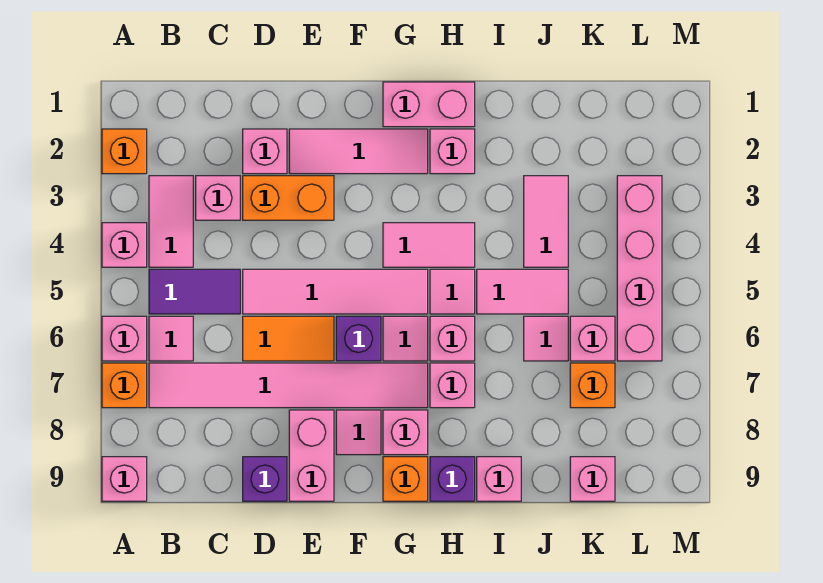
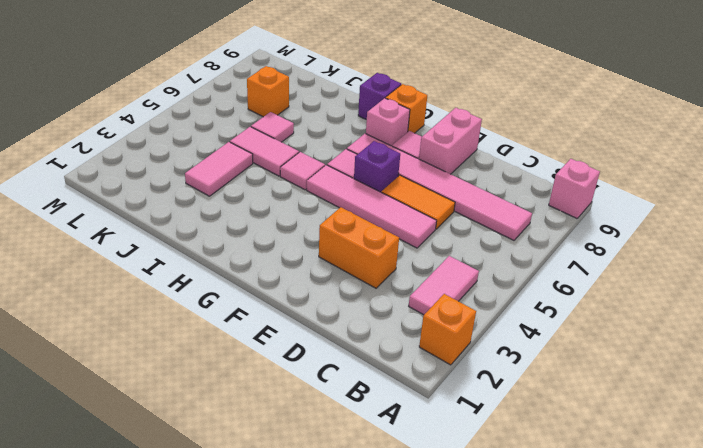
none -> pink 1x1 brick [102,223,147,267]
none -> pink 1x1 brick [102,316,147,361]
none -> orange 1x1 brick [102,363,147,408]
none -> purple 1x2 tile [149,269,240,314]

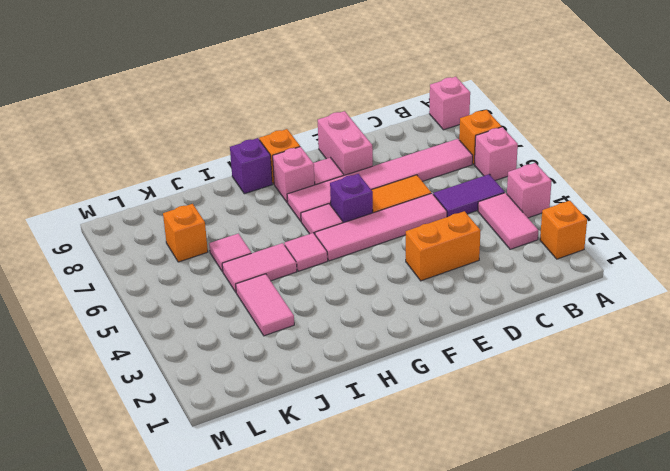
none -> pink 1x1 tile [149,316,193,361]
none -> pink 1x1 brick [196,176,240,220]
none -> pink 1x1 brick [243,129,287,174]
none -> purple 1x1 brick [243,457,287,501]

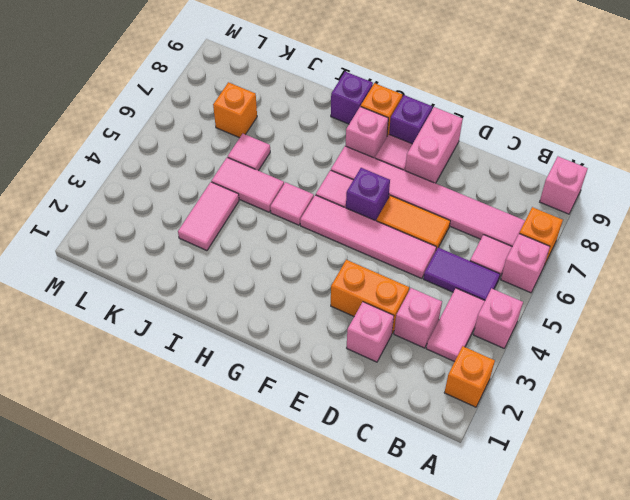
purple 1x1 brick [389,95,432,144] -> purple 1x1 brick moved to [243,457,287,501]
none -> pink 1x3 tile [289,129,428,174]
none -> pink 1x2 brick [383,82,475,127]
none -> pink 1x2 tile [383,223,475,267]
none -> pink 1x1 brick [430,129,475,174]

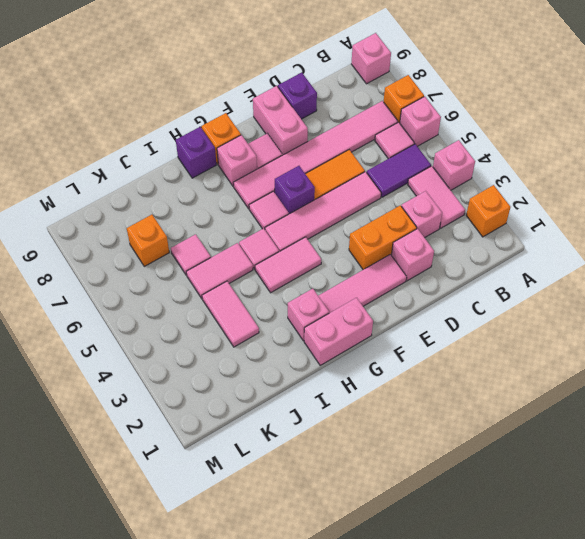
none -> pink 1x1 brick [430,316,475,361]
none -> pink 1x1 brick [430,363,475,408]
none -> pink 1x1 brick [477,457,521,501]
none -> pink 1x1 brick [570,316,615,361]

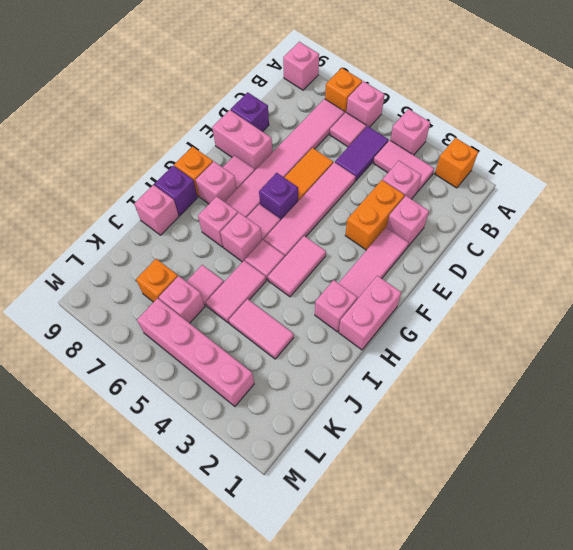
none -> pink 1x1 brick [570,457,615,501]

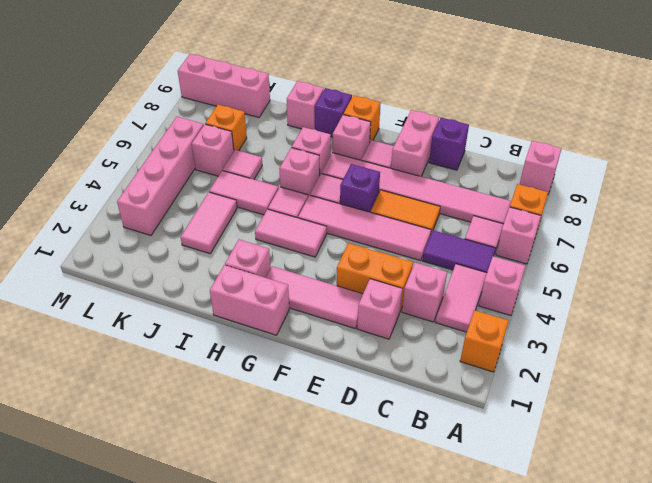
pink 1x3 brick [178,54,270,117] -> pink 1x1 brick [570,457,615,501]

